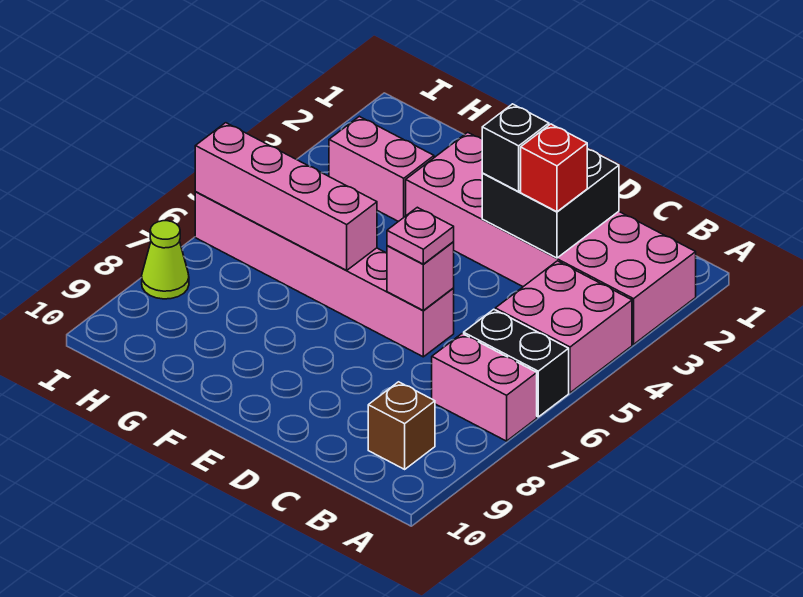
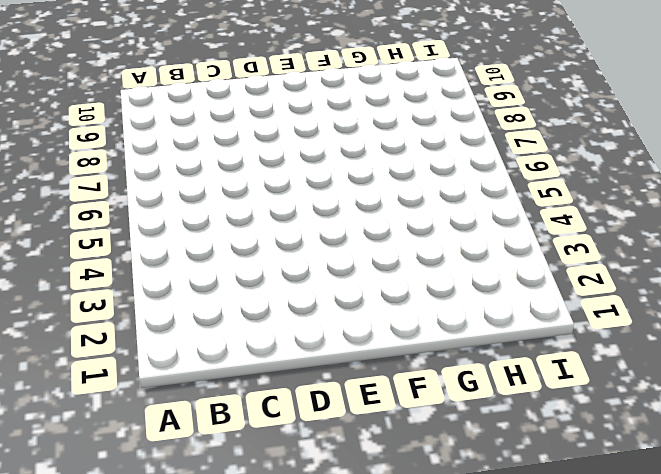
none -> pink 2x6 brick [406,132,696,344]
none -> pink 2x2 brick [495,261,632,393]
none -> black 1x2 brick [464,309,569,417]

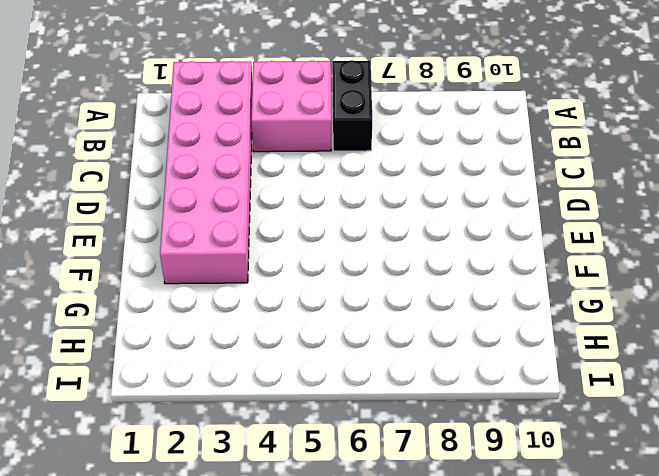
none -> pink 1x2 brick [432,334,537,441]
none -> brown 1x1 brick [368,382,435,469]
none -> pink 1x6 brick [195,192,454,357]

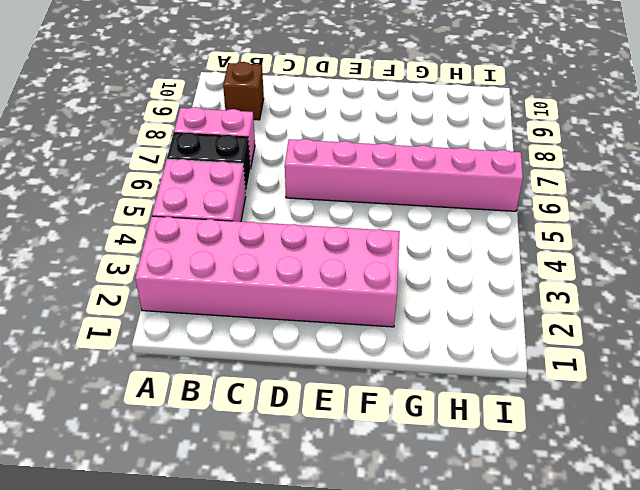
none -> pink 1x2 brick [329,116,434,222]
none -> lime 1x1 cone [142,221,189,299]
none -> black 2x2 brick [482,149,619,258]

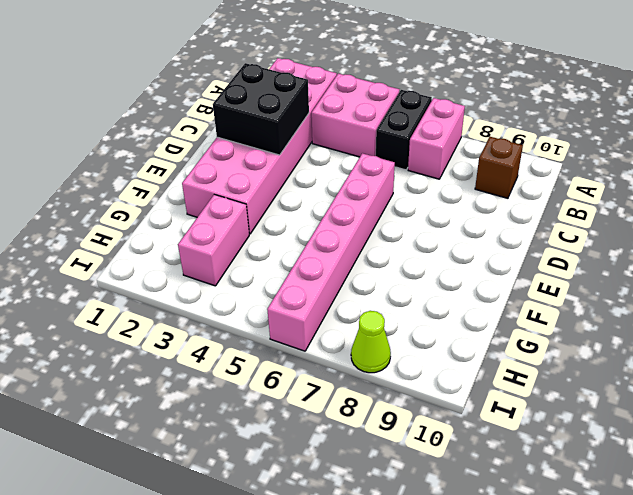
none -> pink 1x1 brick [387,242,454,310]
none -> pink 1x4 brick [195,123,377,270]
none -> red 1x1 brick [521,124,587,212]

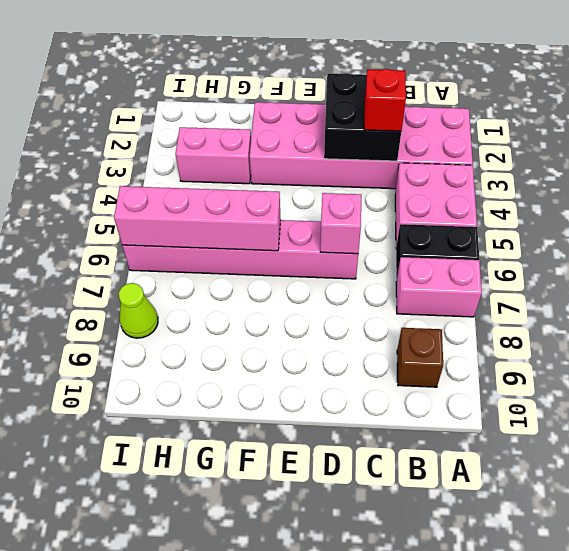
none -> black 1x1 brick [482,104,549,192]
none -> pink 1x1 plate [387,207,454,264]

